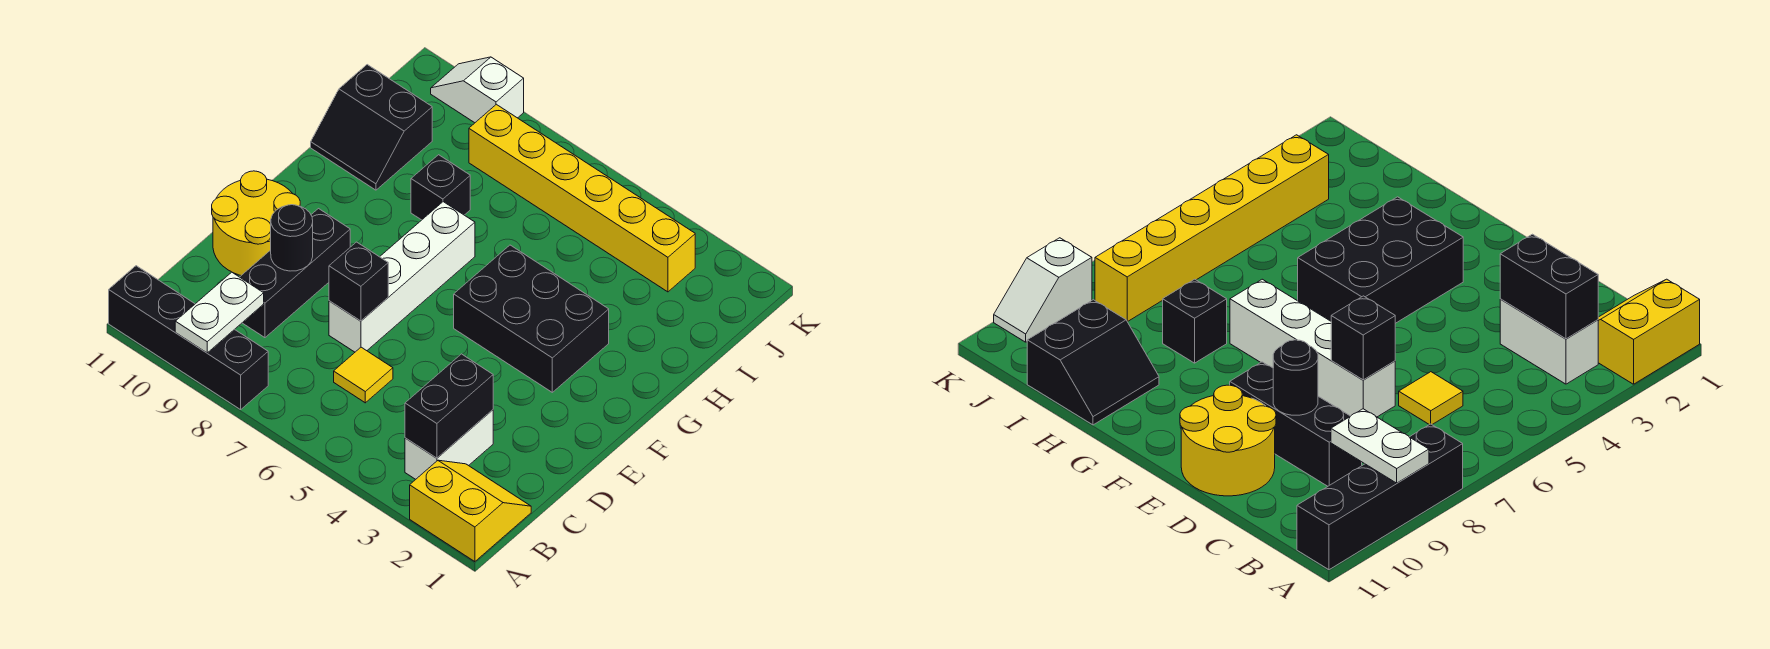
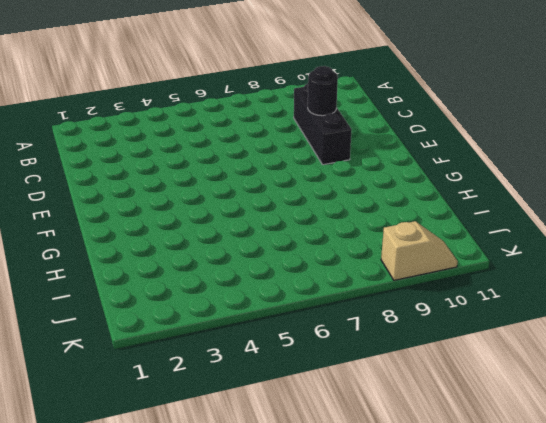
tan 1x2 slope [381,221,458,280] -> white 1x2 slope [431,57,524,123]
none -> yellow 2x2 slope [410,460,531,562]
none -> black 1x4 brick [109,266,268,409]
none -> white 1x2 brick [405,410,493,479]

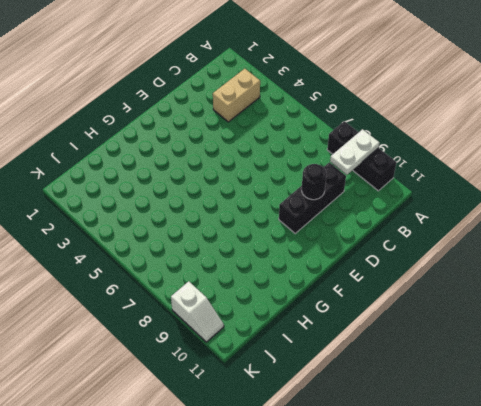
black 1x3 brick [327,121,396,191] -> black 1x4 brick [109,266,268,409]
tan 1x2 brick [213,69,260,122] -> white 1x2 brick [405,410,493,479]
none -> yellow 2x2 slope [410,460,531,562]
none -> yellow 1x1 tile [334,347,393,403]
none -> white 1x4 brick [329,202,475,352]

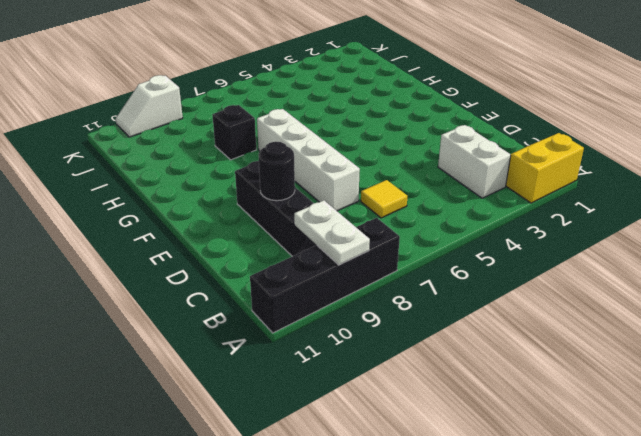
none -> yellow 2x2 round brick [212,171,300,275]
none -> black 2x3 brick [454,245,609,392]
none -> black 2x2 slope [311,65,432,190]

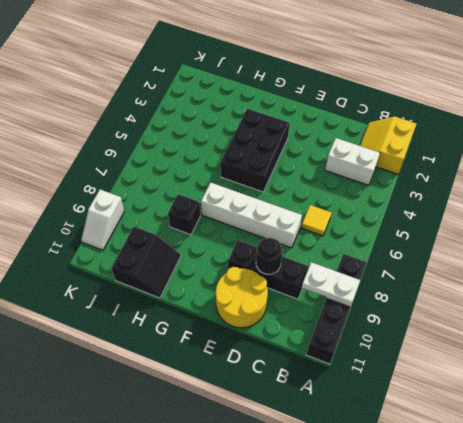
none -> yellow 1x6 brick [469,104,695,292]
none -> black 1x2 brick [405,354,493,458]
none -> black 1x1 brick [329,242,388,321]

